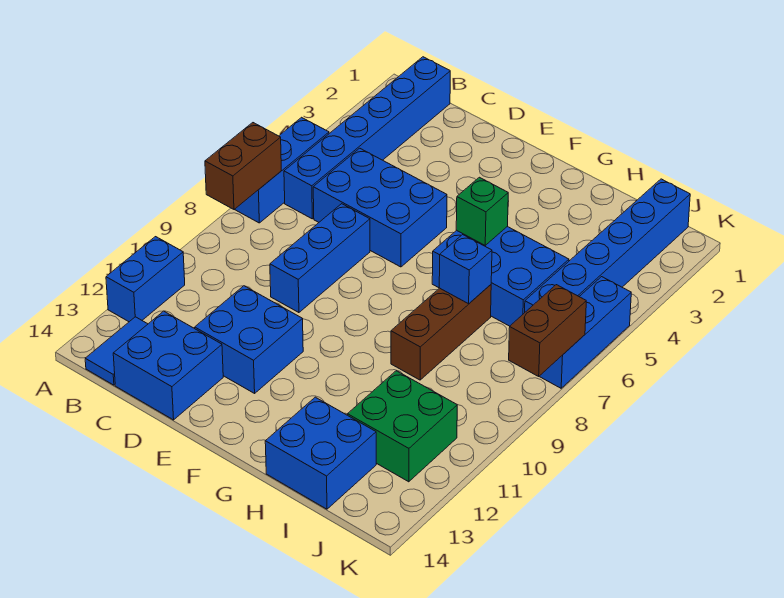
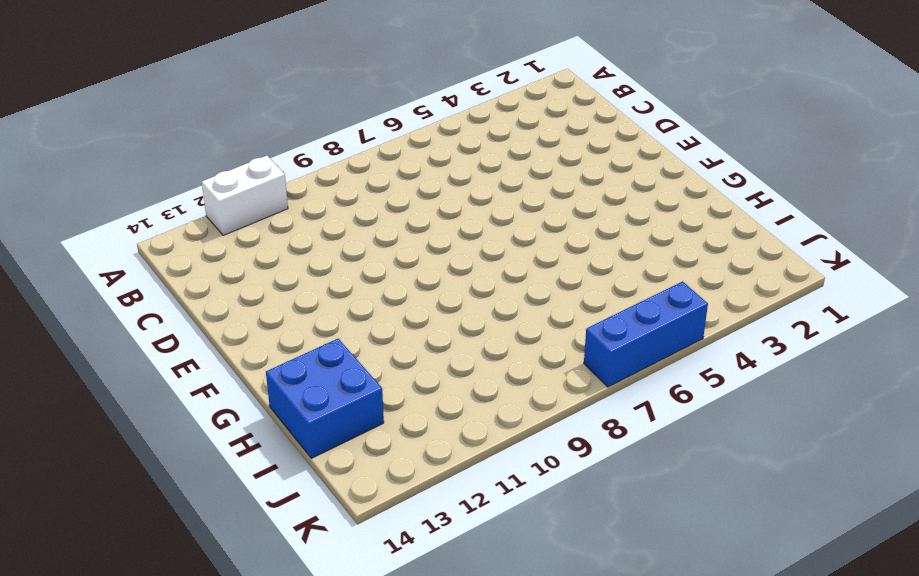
white 1x2 brick [202,156,288,236] -> blue 1x2 brick [106,237,185,322]
none -> blue 1x3 brick [234,117,329,223]
none -> blue 1x6 brick [284,57,450,219]
none -> blue 1x2 tile [85,317,148,385]

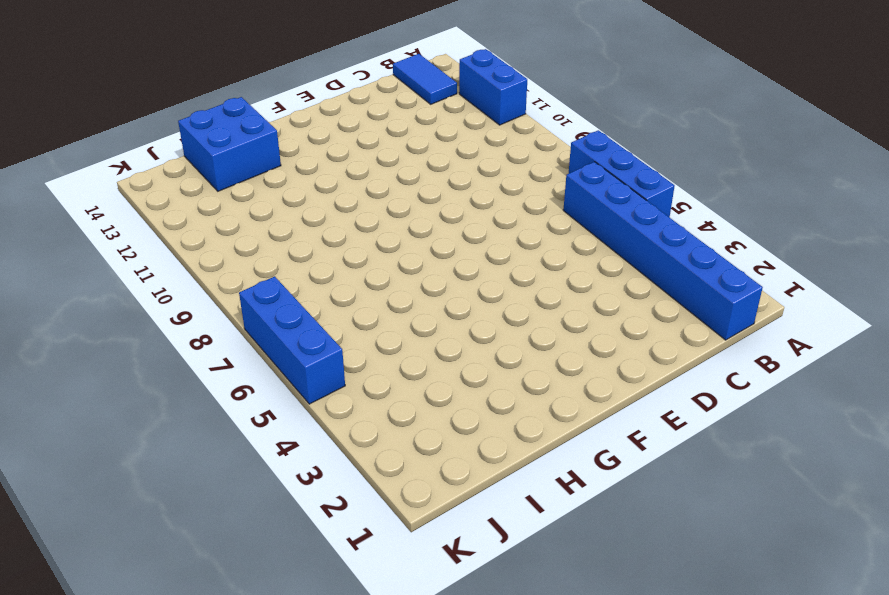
none -> blue 2x3 brick [313,148,447,267]
none -> blue 2x2 brick [113,311,223,420]
none -> blue 1x3 brick [270,204,370,313]

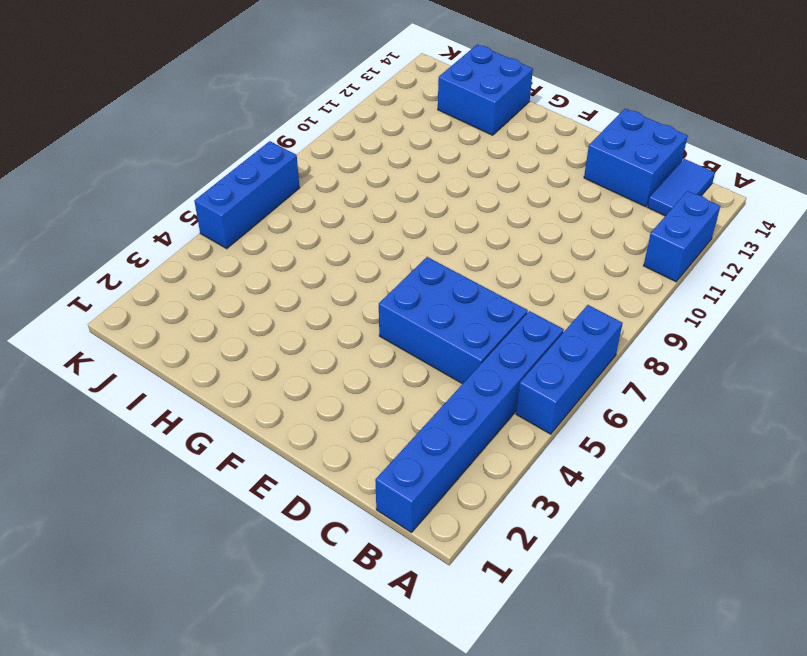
none -> blue 1x3 brick [270,204,370,313]
none -> blue 2x2 brick [195,286,303,393]
none -> blue 2x3 brick [432,227,569,326]

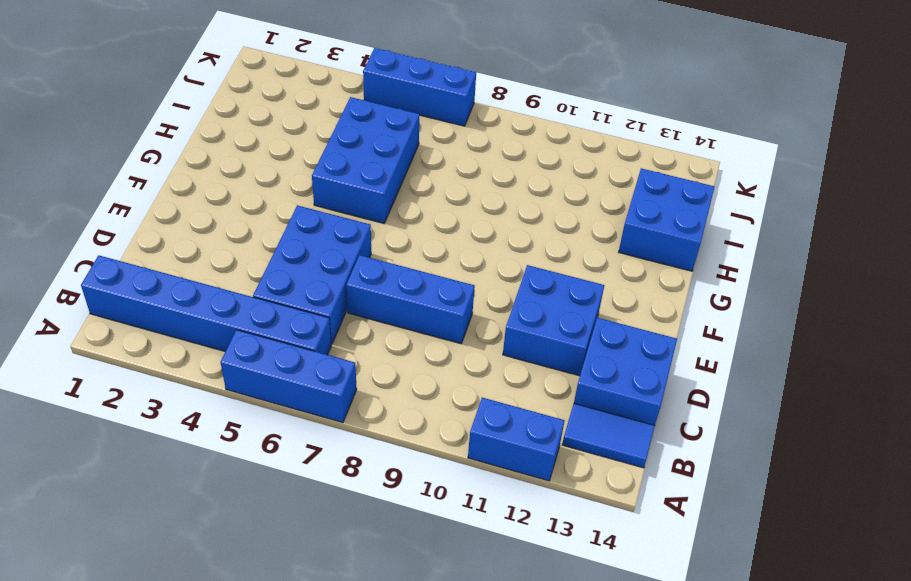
none -> brown 1x3 brick [391,285,491,380]
none -> green 2x2 brick [348,371,457,482]
none -> blue 1x6 brick [525,179,690,312]

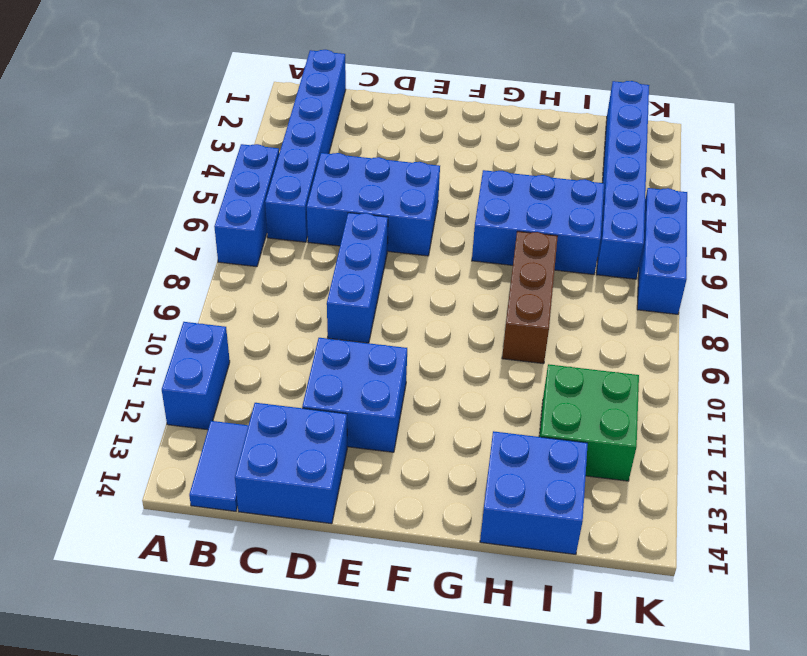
none -> brown 1x2 brick [205,123,281,209]
none -> green 1x1 brick [456,177,508,245]
none -> blue 1x1 brick [439,235,492,304]

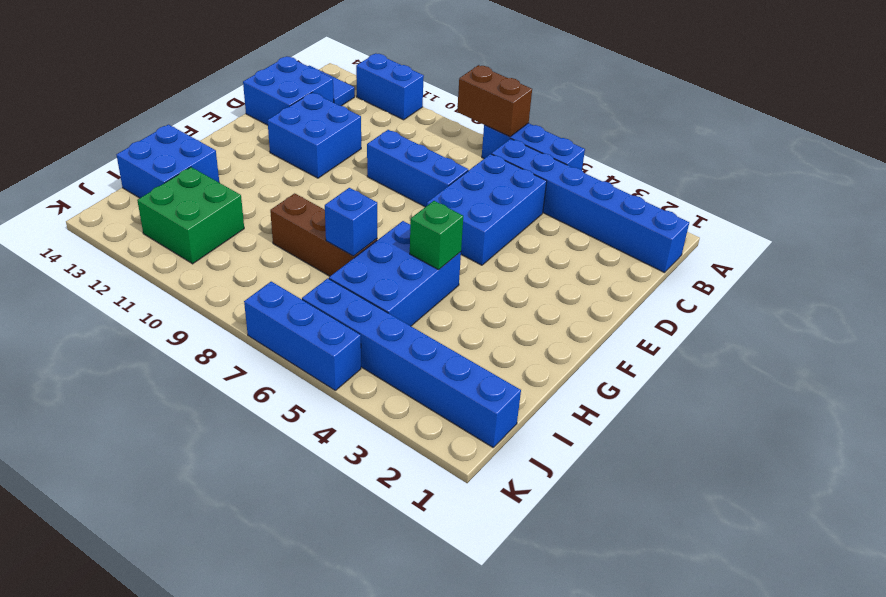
none -> brown 1x2 brick [509,285,586,376]

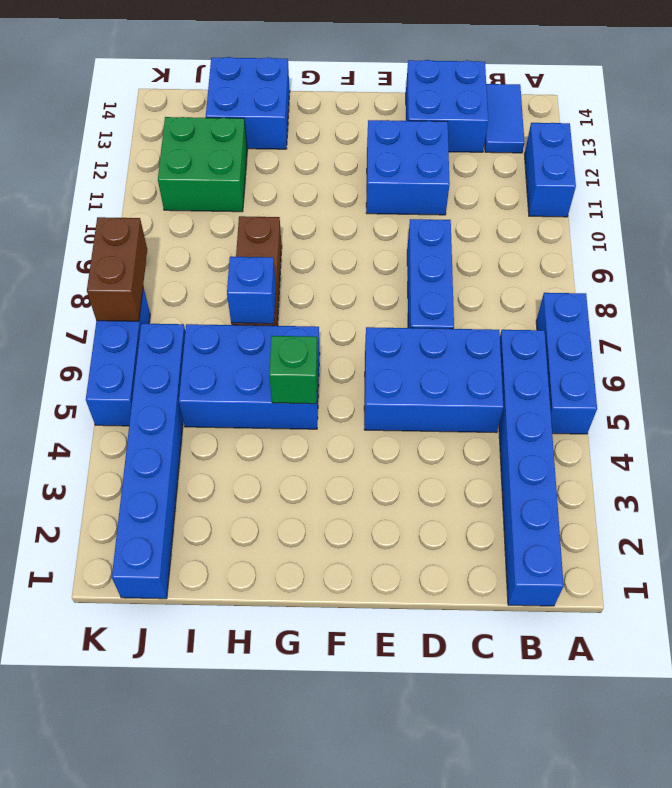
none -> brown 1x2 brick [205,123,281,209]

